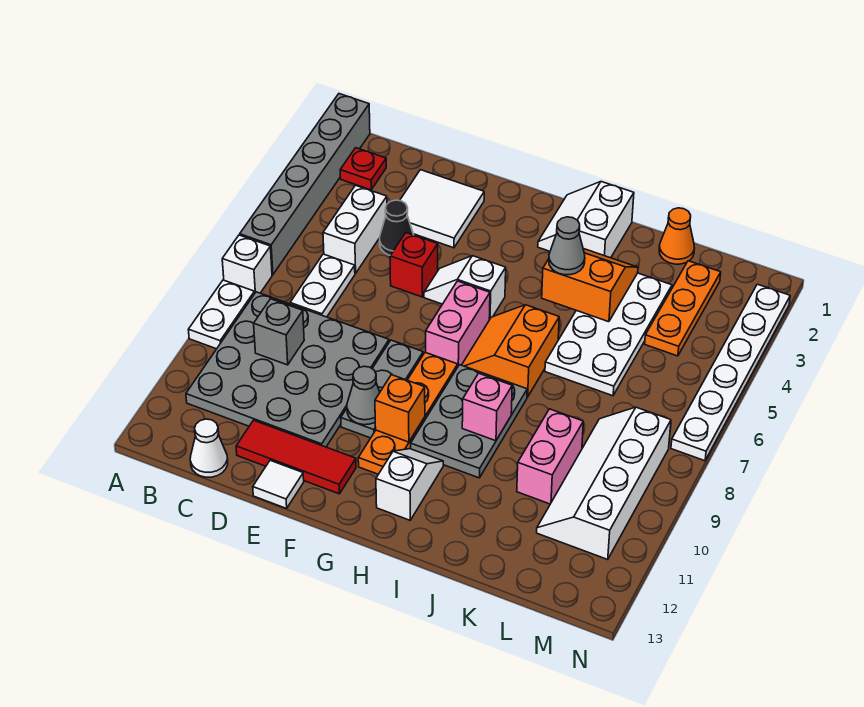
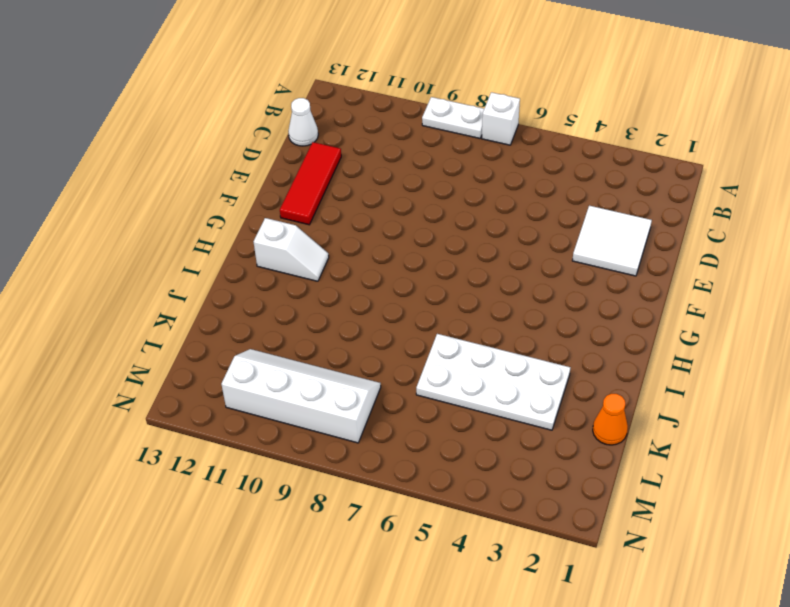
none -> grey 1x6 brick [240,94,370,275]
none -> red 1x1 plate [340,148,386,190]
none -> grey 4x4 plate [186,292,389,447]
none -> white 1x2 brick [323,185,387,273]

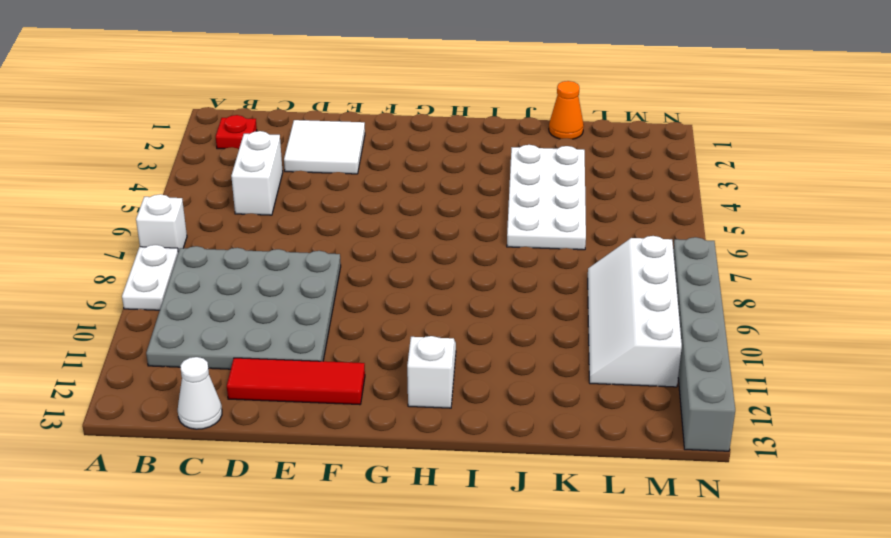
grey 1x6 brick [673,237,735,451] -> grey 1x6 brick moved to [240,94,370,275]
none -> white 1x2 plate [290,254,355,317]
none -> black 1x1 cone [380,200,413,255]
none -> red 1x1 brick [390,233,438,297]
none -> white 1x1 tile [253,460,304,508]

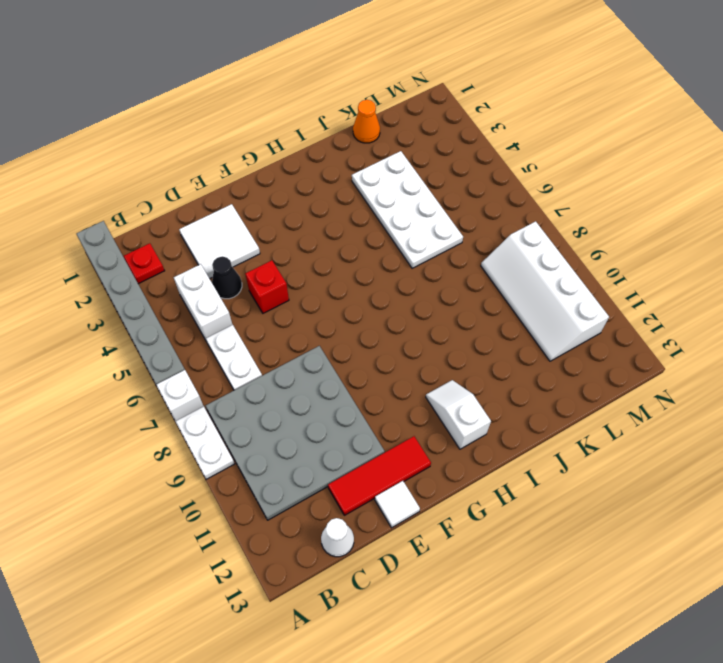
none -> white 1x2 slope [424,256,506,320]
none -> grey 1x3 plate [341,340,423,438]
none -> pink 1x2 brick [426,281,490,366]
none -> orange 1x4 plate [358,352,458,474]

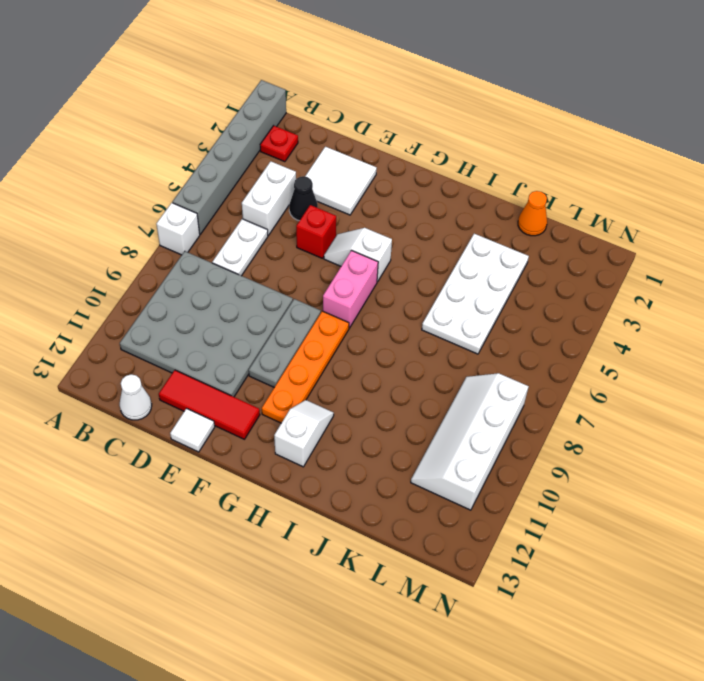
none -> white 1x2 plate [188,280,255,349]
none -> white 2x2 slope [538,182,634,258]
none -> orange 2x2 slope [462,305,559,397]
none -> grey 2x3 plate [411,365,527,478]

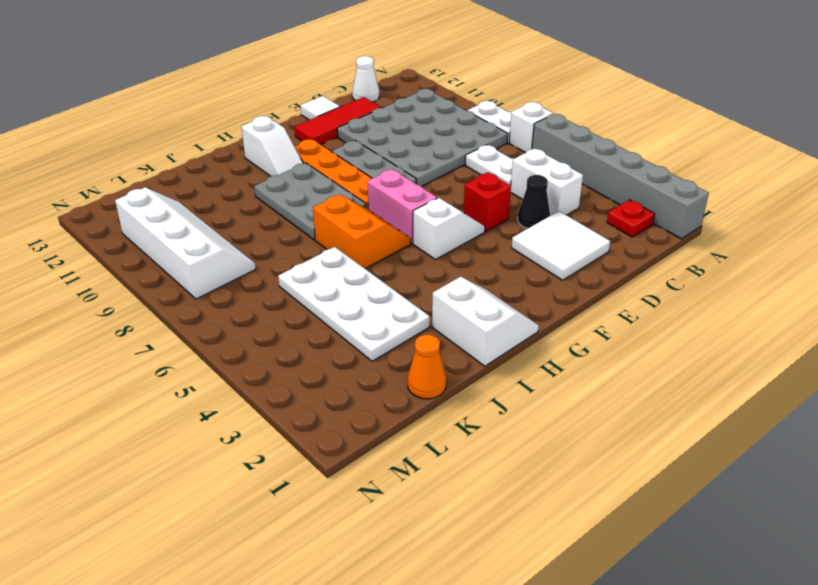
none -> pink 1x2 brick [517,409,583,504]
none -> orange 1x3 plate [645,261,721,356]
none -> white 1x6 plate [671,284,790,461]
none -> grey 1x1 brick [254,299,304,365]

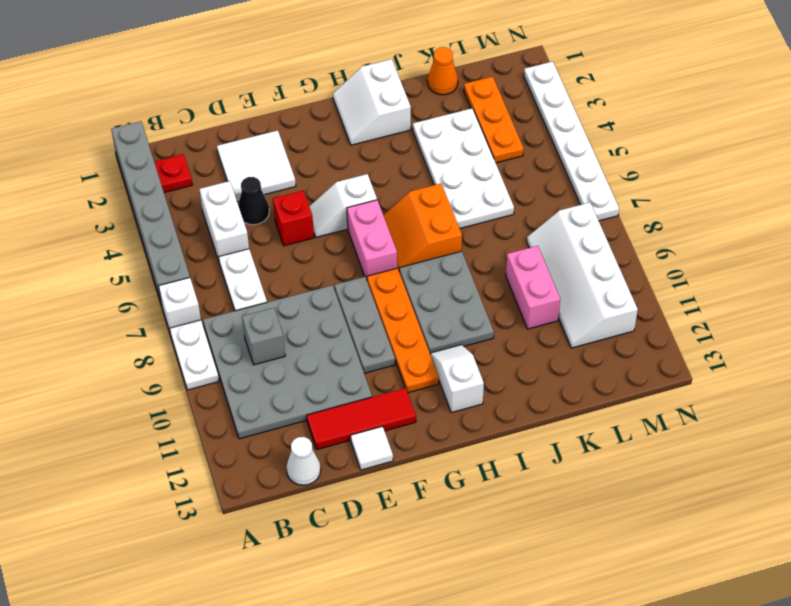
none -> grey 1x1 cone [347,366,380,425]
none -> orange 1x1 brick [375,375,425,442]
none -> orange 2x2 slope [542,249,638,322]
none -> pink 1x1 brick [462,373,512,441]

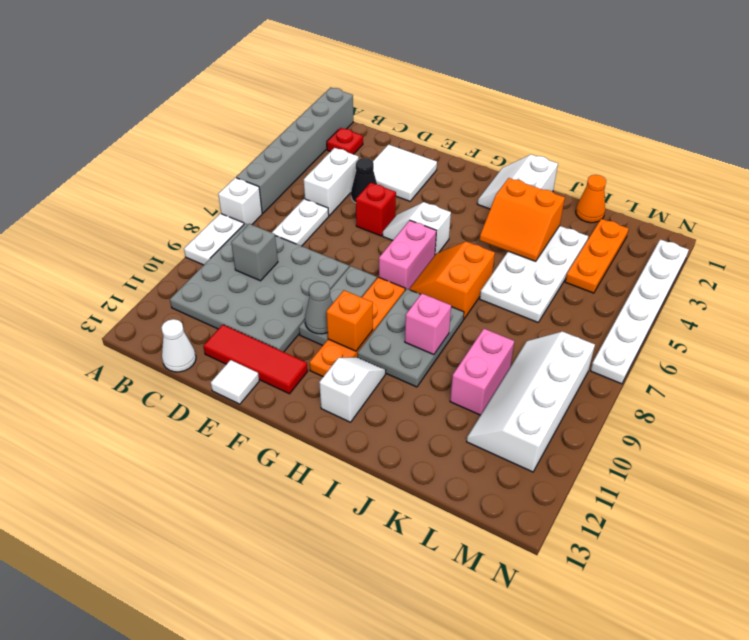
orange 2x2 slope [480,178,565,261] -> orange 2x2 slope turned to [542,249,638,322]
none -> grey 1x1 cone [549,217,585,275]

